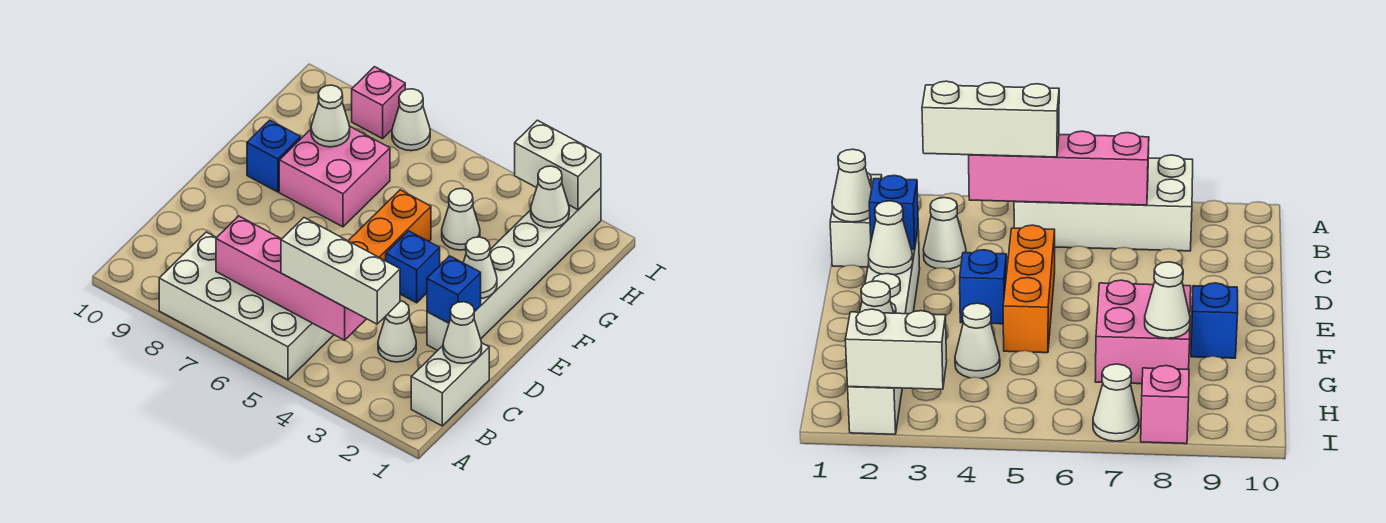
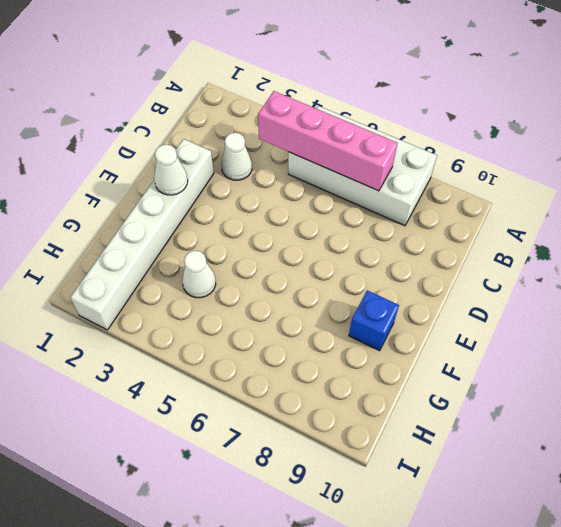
none -> white 1x2 brick [411,343,489,426]
none -> orange 1x3 brick [348,190,431,261]
none -> blue 1x1 brick [386,231,440,303]

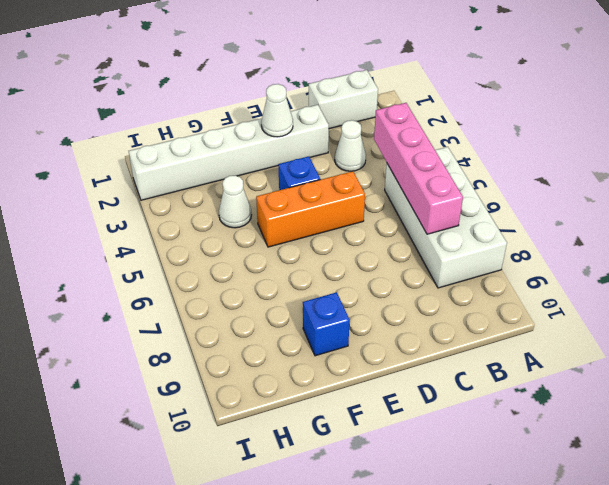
none -> pink 2x2 brick [279,126,390,227]
none -> white 1x1 cone [392,89,430,151]
none -> pink 1x1 brick [352,67,405,139]

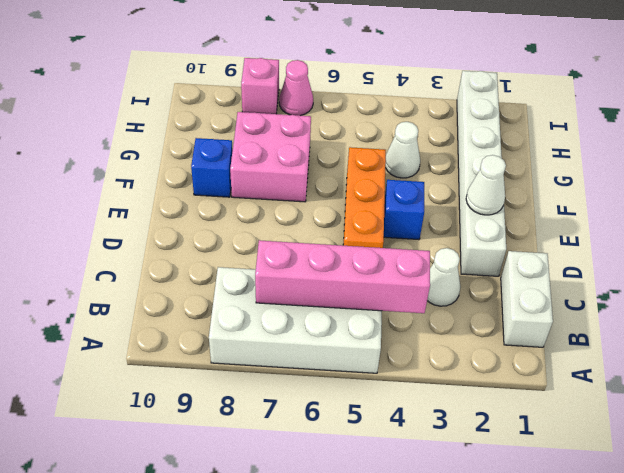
pink 1x1 cone [279,60,313,116] -> white 1x1 cone [392,89,430,151]
none -> white 1x1 cone [443,302,482,364]
none -> blue 1x1 brick [427,256,481,323]
none -> white 1x1 cone [311,85,350,147]

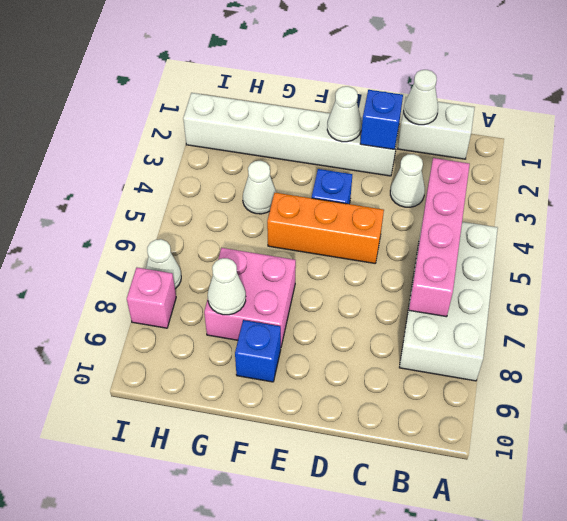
none -> white 1x1 cone [531,166,569,228]
none -> white 1x2 brick [515,120,601,210]
none -> white 1x3 brick [281,218,400,324]

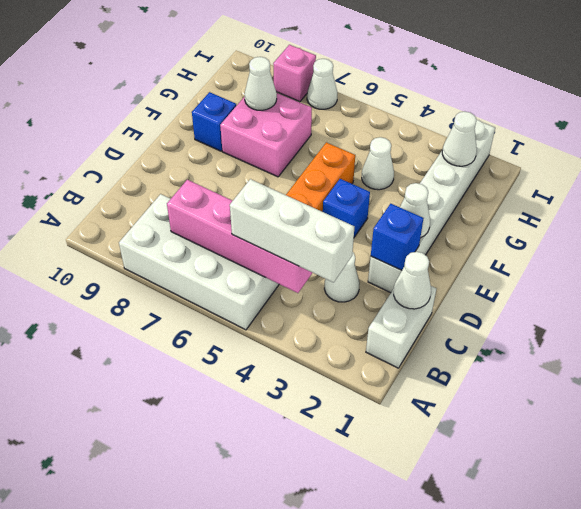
none -> white 1x2 brick [515,120,601,210]

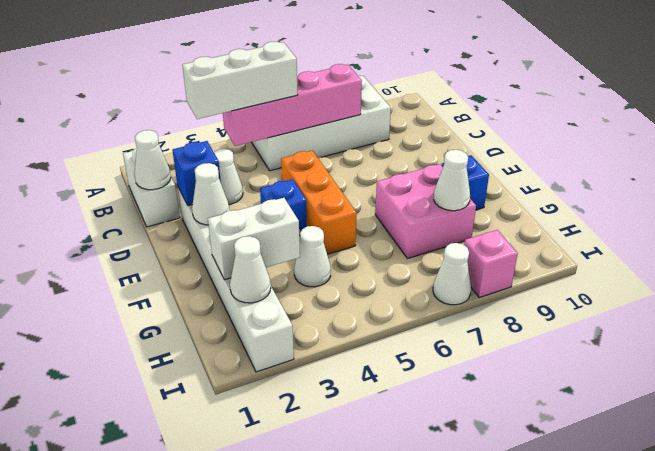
white 1x2 brick [208,198,300,280] -> white 1x2 brick moved to [515,120,601,210]

